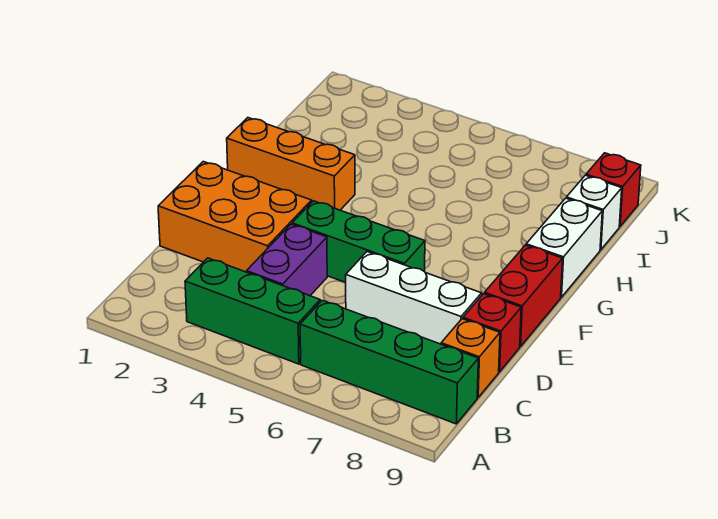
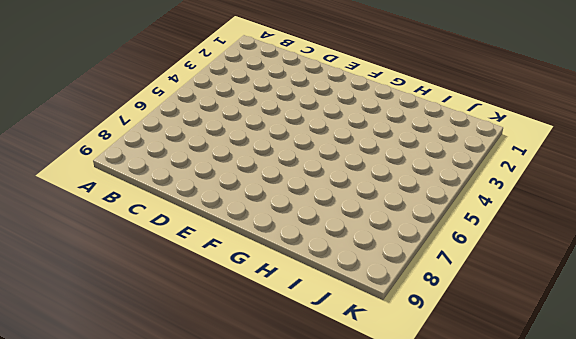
none -> green 1x3 brick [185,258,320,364]
none -> green 1x4 brick [300,300,478,424]
none -> purple 1x2 brick [247,224,327,296]

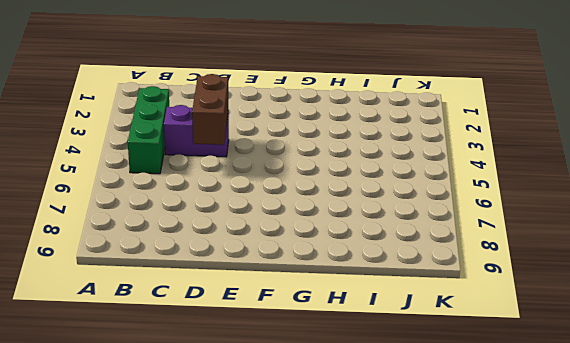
brown 1x2 brick [192,74,228,145] -> none
none -> green 1x4 brick [300,300,478,424]
none -> orange 1x1 brick [441,319,500,398]
none -> orange 2x3 brick [158,162,312,272]

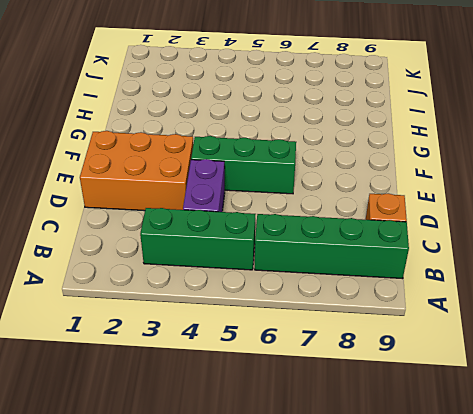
none -> white 1x3 brick [346,252,482,344]
none -> red 1x1 brick [463,294,521,372]
none -> red 1x2 brick [484,245,563,347]

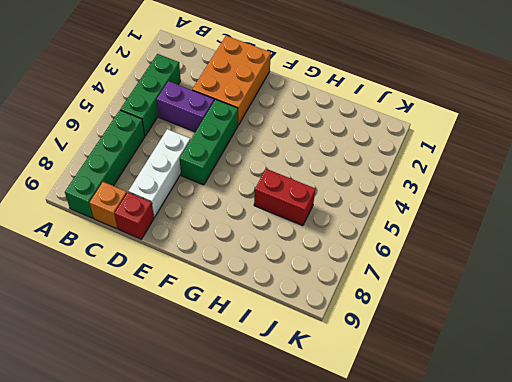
red 1x2 brick [254,169,316,226] -> red 1x2 brick moved to [484,245,563,347]
none -> orange 1x3 brick [227,118,355,210]
none -> white 1x2 brick [526,198,602,297]
none -> white 1x1 brick [567,175,622,250]

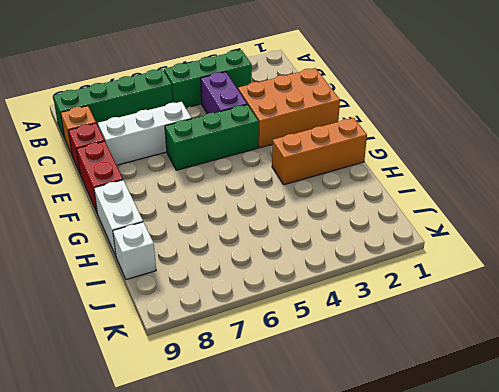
none -> red 1x1 brick [586,153,641,226]

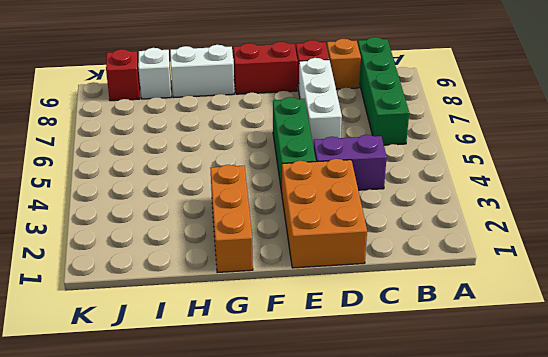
none -> green 1x3 brick [185,258,320,364]

